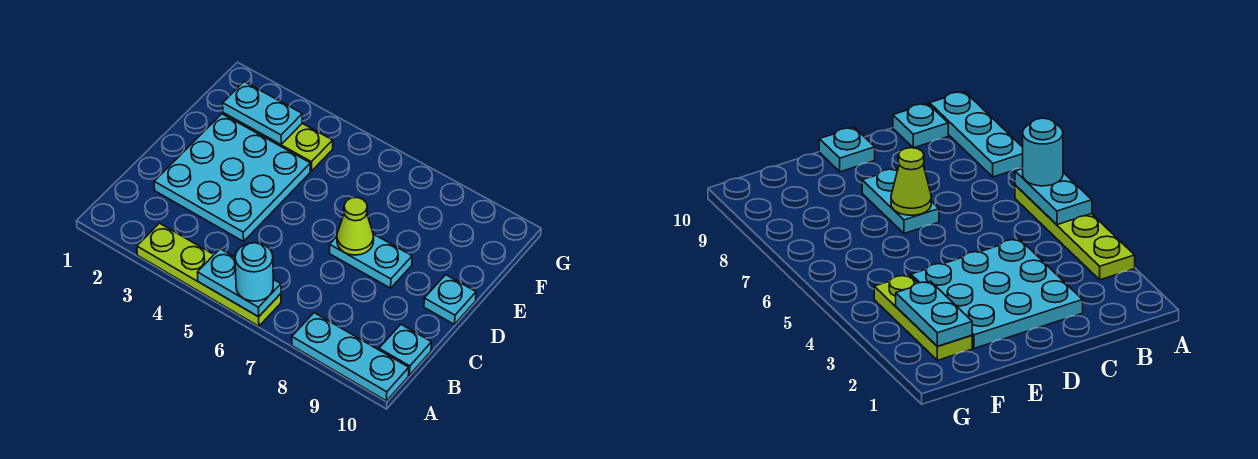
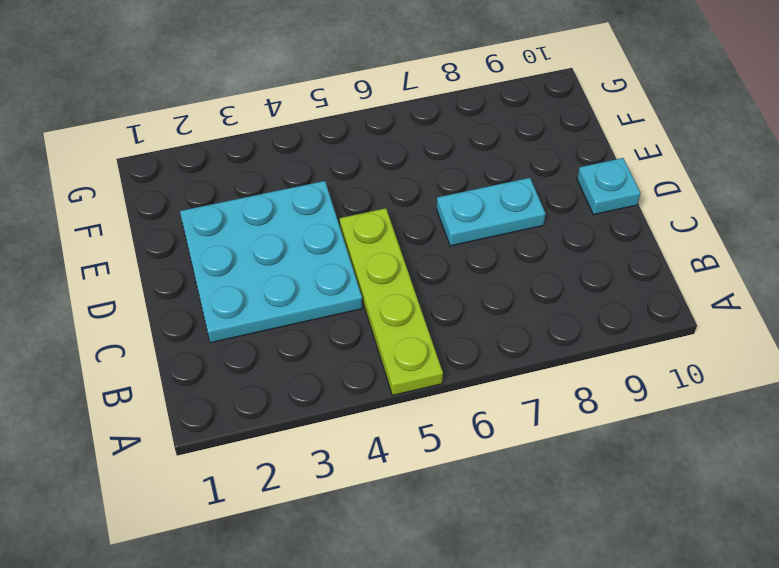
lime 1x4 plate [340,208,443,395] -> lime 1x4 plate turned to [137,223,281,326]
none -> cyan 1x3 plate [292,313,409,401]
none -> cyan 1x1 plate [379,325,432,375]

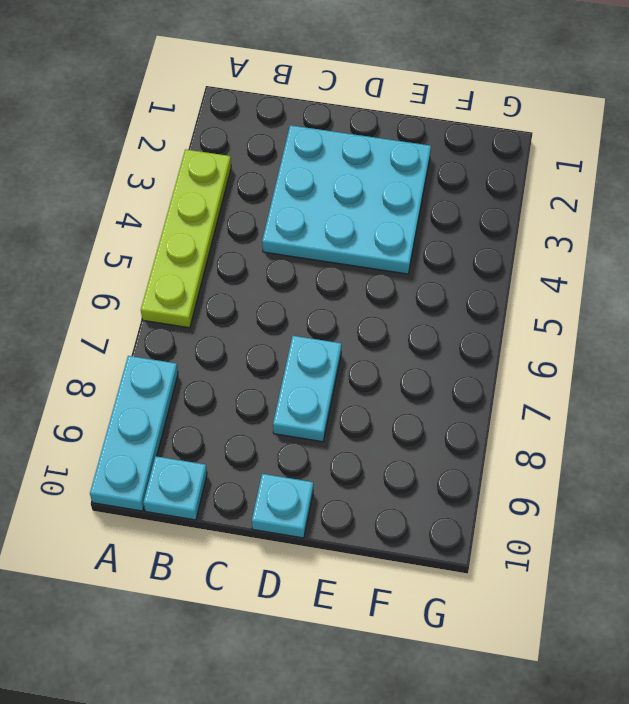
none -> lime 1x3 plate [223,113,333,171]
none -> cyan 1x2 plate [197,249,281,317]

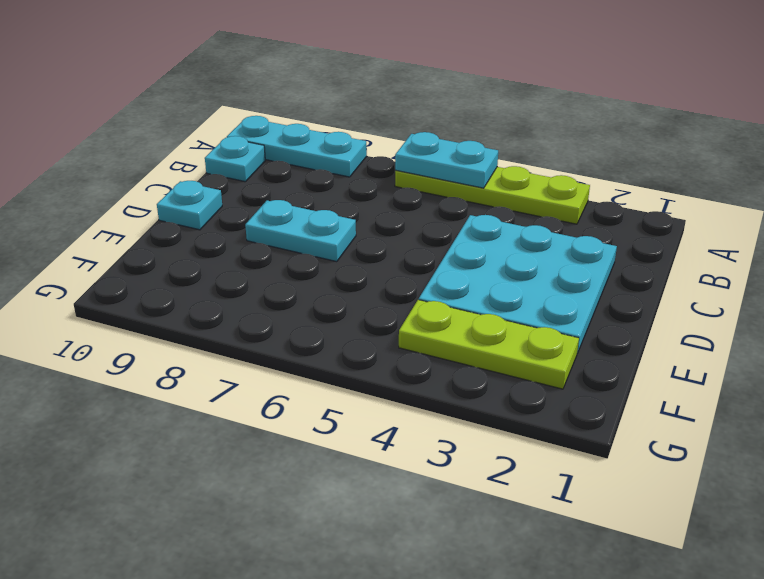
none -> lime 1x1 cone [337,197,374,255]
none -> cyan 1x2 plate [223,82,302,144]

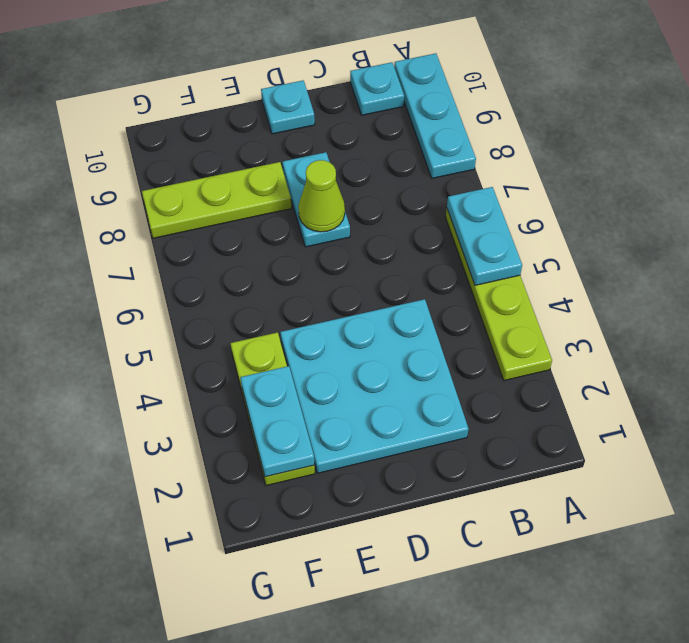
lime 1x3 plate [142,162,291,238] -> none
none -> cyan 1x1 round brick [235,243,273,301]

